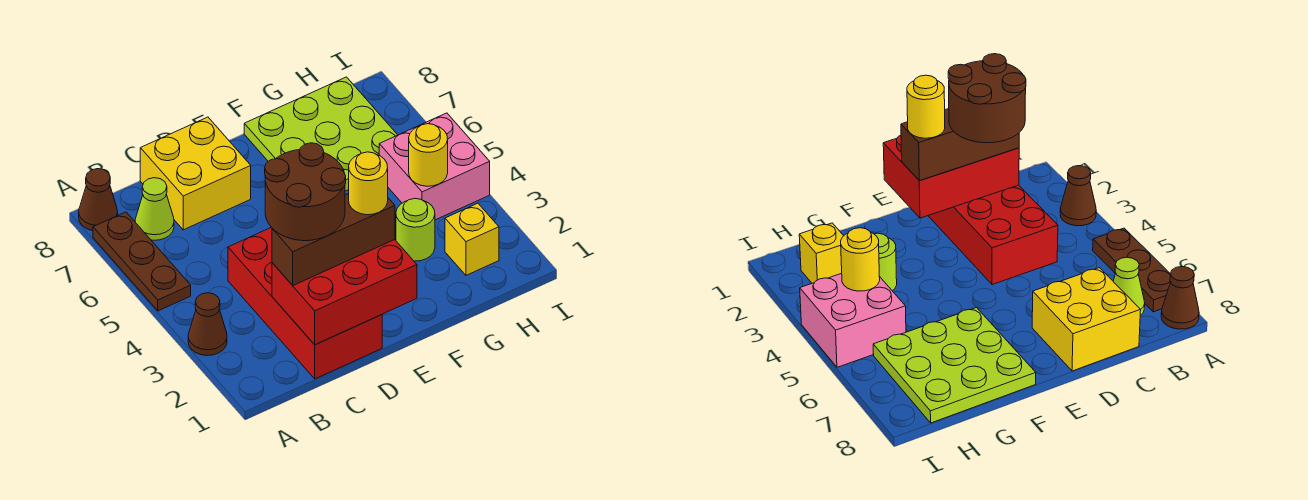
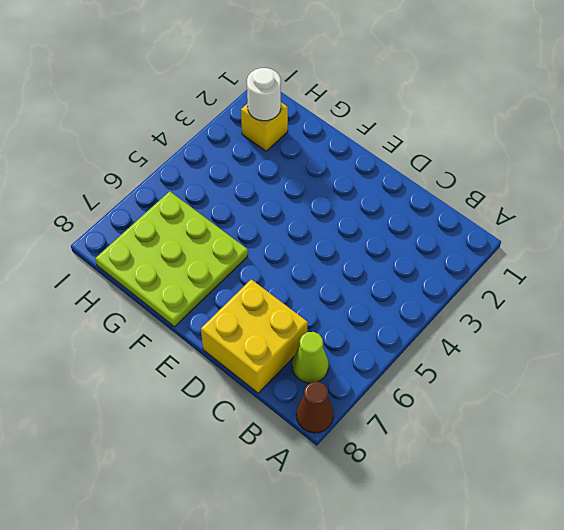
white 1x1 round brick [247,68,281,121] -> none
none -> brown 1x1 cone [188,293,227,356]
none -> brown 1x3 plate [93,212,191,311]
none -> red 2x4 brick [228,227,382,379]

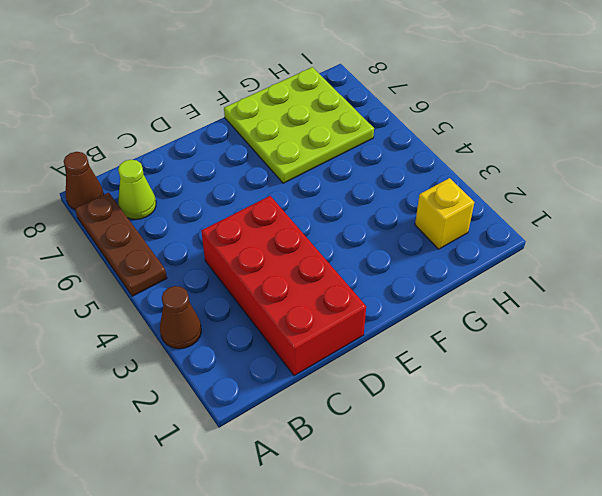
none -> yellow 2x2 brick [140,117,251,230]
none -> lime 1x1 round brick [396,199,435,261]
none -> pink 2x2 brick [379,113,490,220]

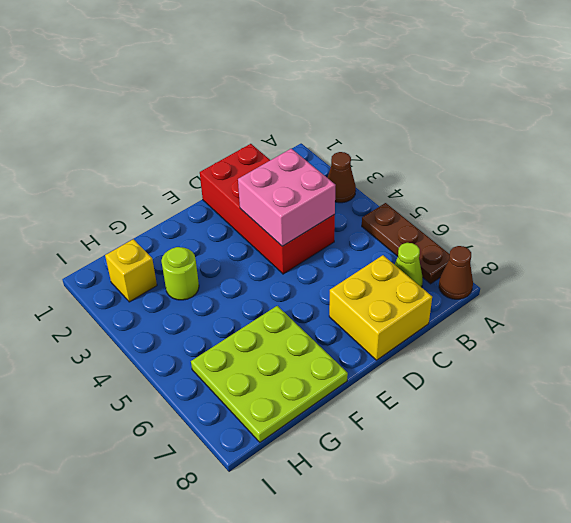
pink 2x2 brick [238,149,335,246] -> pink 2x2 brick moved to [379,113,490,220]
none -> red 2x3 brick [272,240,417,345]
none -> yellow 1x1 round brick [409,124,448,186]
none -> brown 1x3 brick [272,193,395,285]

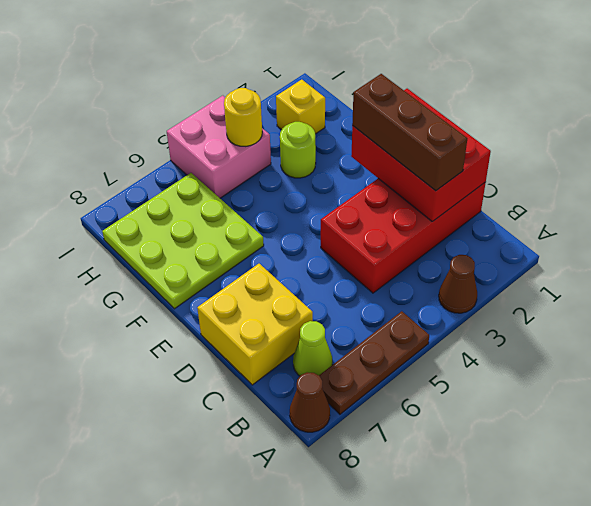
none -> brown 2x2 round brick [265,143,346,241]
none -> yellow 1x1 round brick [349,152,388,215]

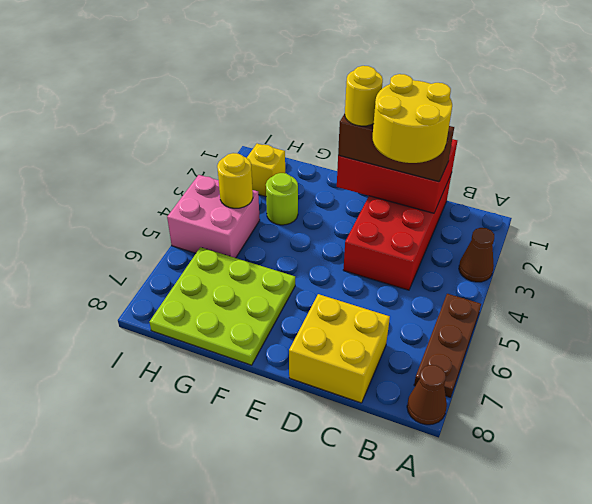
yellow 2x2 round brick [372,74,452,163] -> brown 2x2 round brick [265,143,346,241]
none -> lime 1x1 cone [135,178,174,240]

